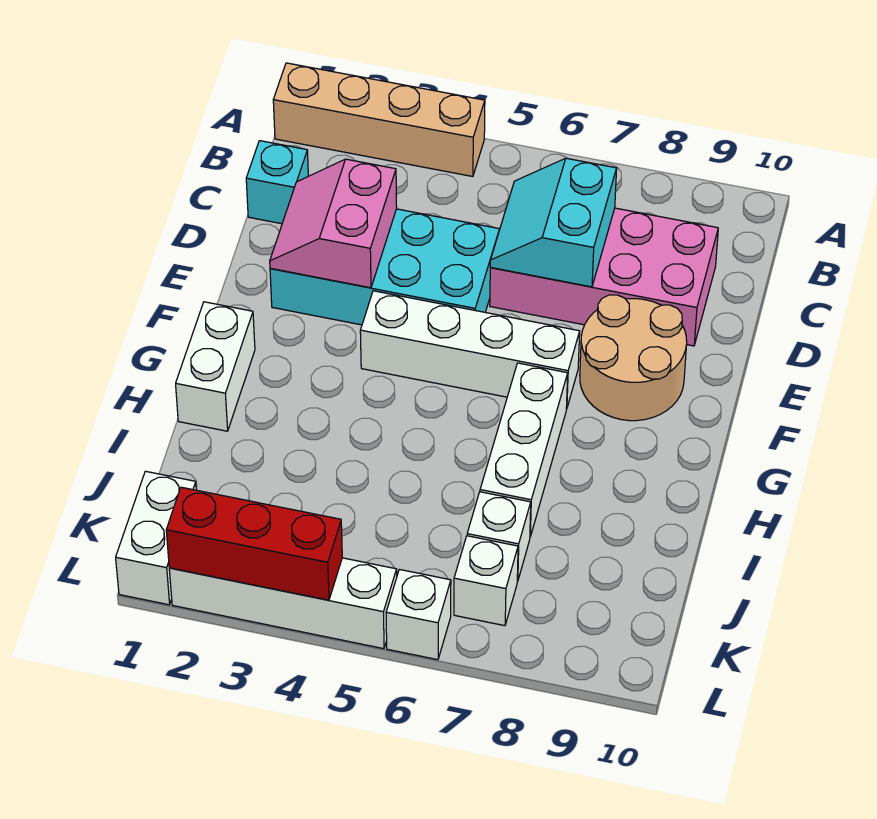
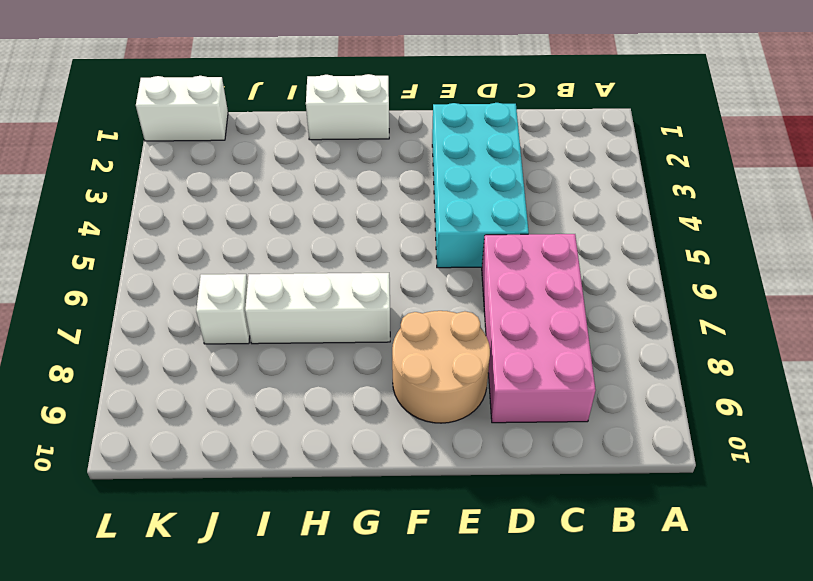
none -> tan 1x4 brick [273,63,485,177]
none -> cyan 1x1 brick [246,141,308,224]
none -> white 1x4 brick [360,291,580,409]

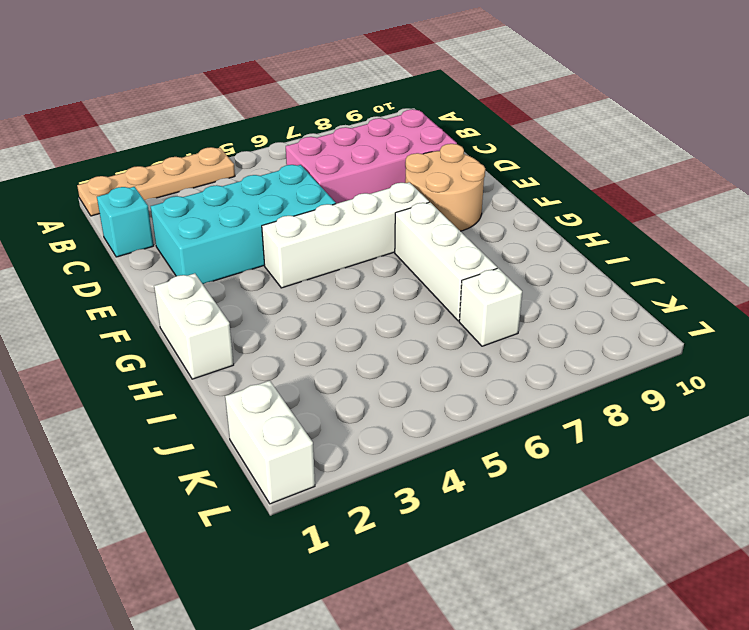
tan 1x4 plate [77,147,235,216] -> tan 1x4 brick [273,63,485,177]
none -> white 1x1 brick [454,536,518,626]
none -> white 1x4 brick [169,558,397,649]
none -> white 1x1 brick [386,569,451,660]

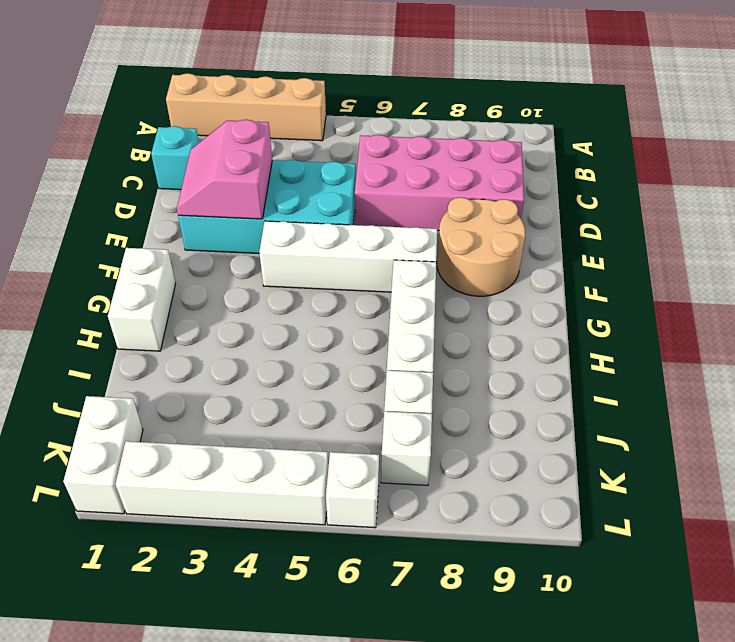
none -> cyan 2x2 slope [490,158,617,287]
none -> red 1x3 brick [166,487,342,600]

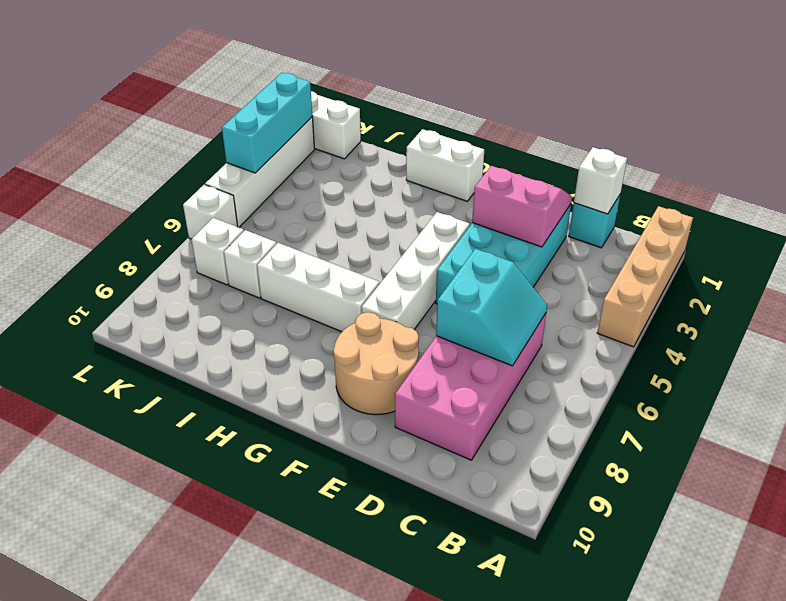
white 1x1 brick [574,147,627,214] -> none
cyan 2x2 slope [436,249,547,366] -> cyan 2x2 slope turned to [490,158,617,287]
cyan 1x3 brick [222,73,312,173] -> red 1x3 brick [166,487,342,600]

